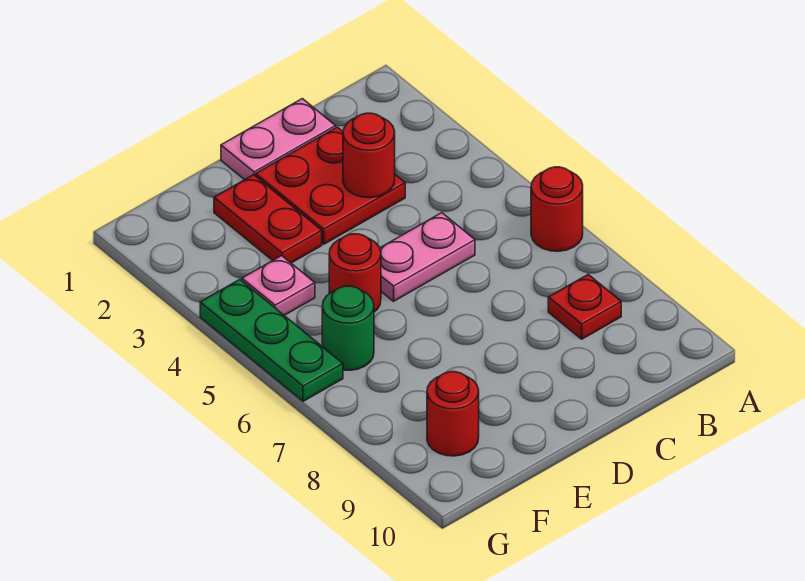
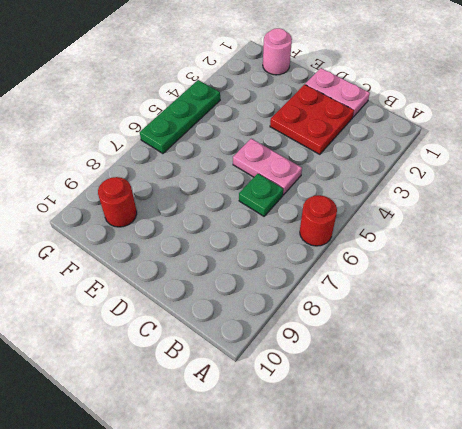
green 1x1 plate [239,174,283,216] -> none
pink 1x1 round brick [263,28,292,75] -> none
none -> red 1x1 plate [548,275,621,339]
none -> red 1x2 plate [214,175,322,263]
none -> red 1x1 round brick [329,234,381,312]

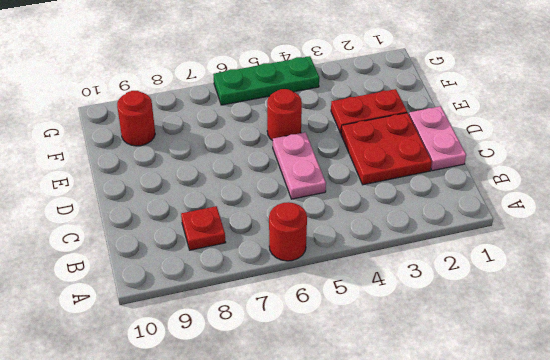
none -> pink 1x1 plate [242,256,315,315]
none -> green 1x1 round brick [322,286,374,370]
none -> red 1x1 round brick [343,113,395,198]

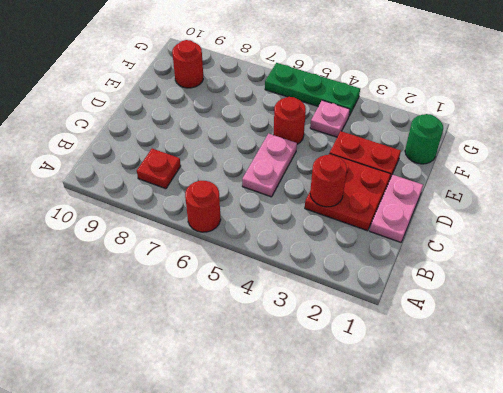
green 1x1 round brick [405,114,443,164] -> green 1x1 round brick moved to [322,286,374,370]

